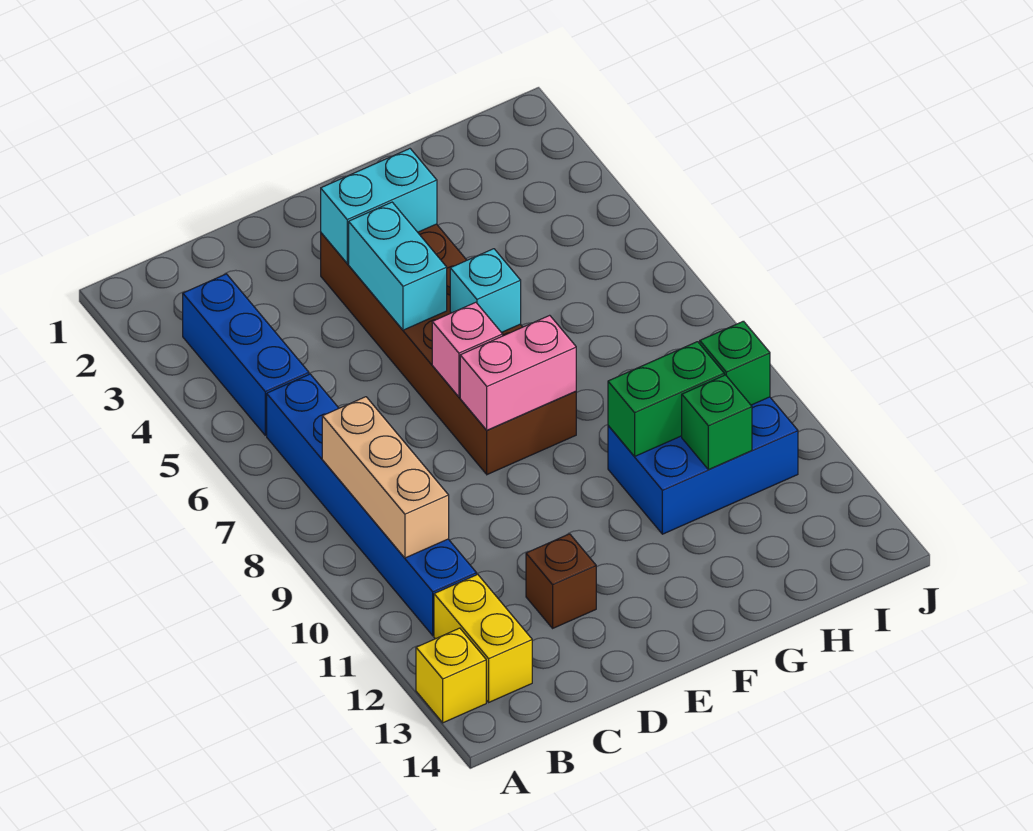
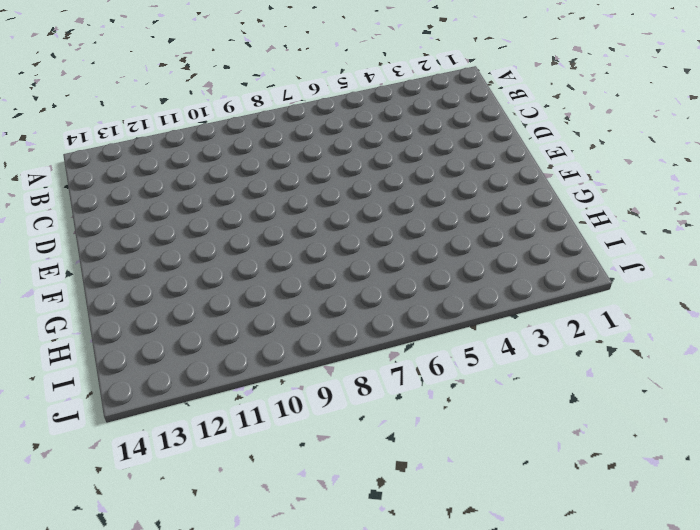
none -> yellow 1x1 brick [416,628,486,723]
none -> blue 1x3 brick [183,274,309,435]
none -> blue 1x6 brick [267,374,477,636]

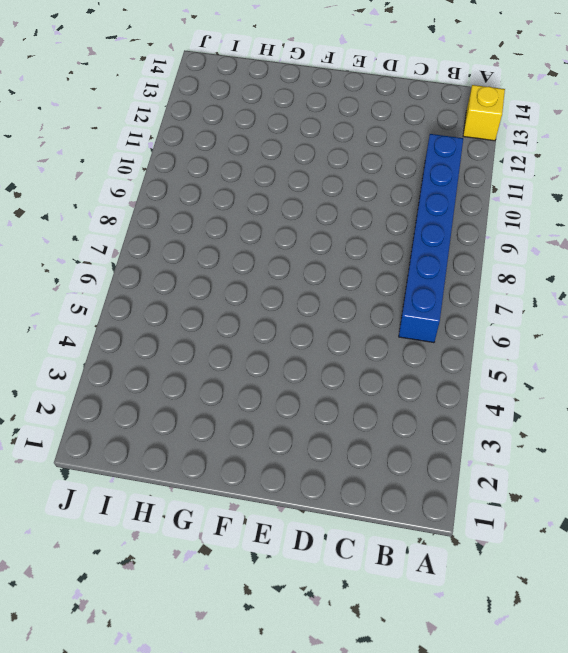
none -> blue 1x3 brick [183,274,309,435]
none -> yellow 1x2 brick [434,574,532,702]
none -> brown 1x1 brick [526,534,596,628]

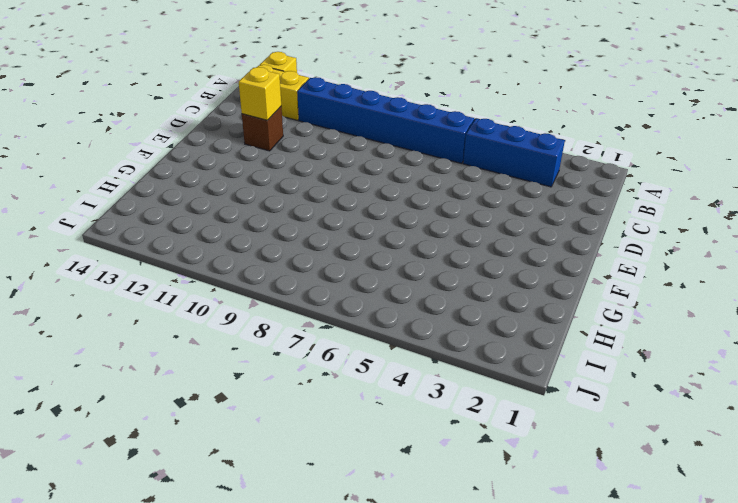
yellow 1x1 brick [239,67,281,120] -> none
none -> brown 2x6 brick [321,224,576,475]
none -> blue 2x3 brick [608,397,798,534]
none -> tan 1x3 brick [322,397,449,558]

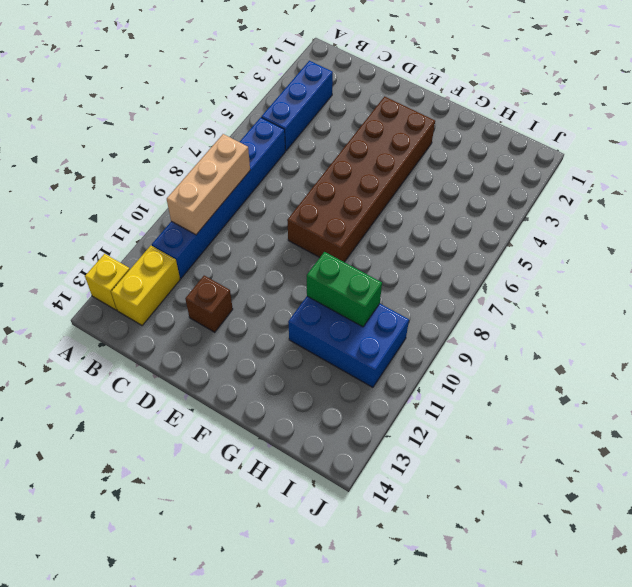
none -> cyan 1x2 brick [321,149,437,263]
none -> cyan 1x2 brick [349,202,447,330]
none -> pink 1x1 brick [432,302,503,397]

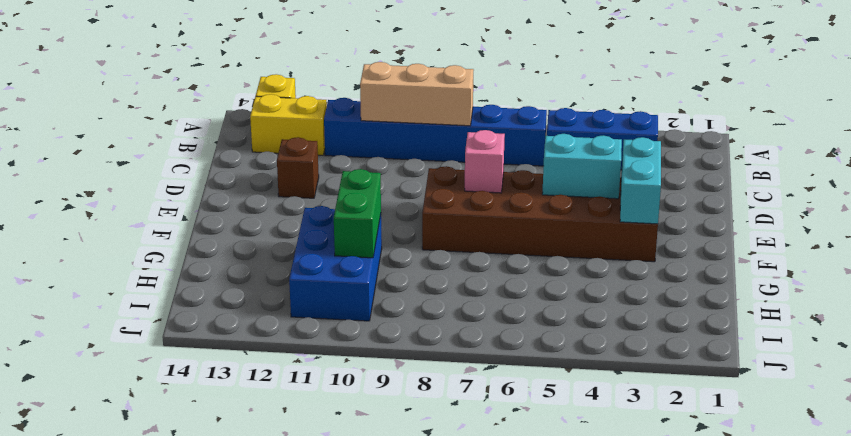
none -> pink 1x2 brick [460,315,576,430]
none -> cyan 1x1 brick [450,249,521,333]
none -> green 1x1 brick [682,375,752,470]

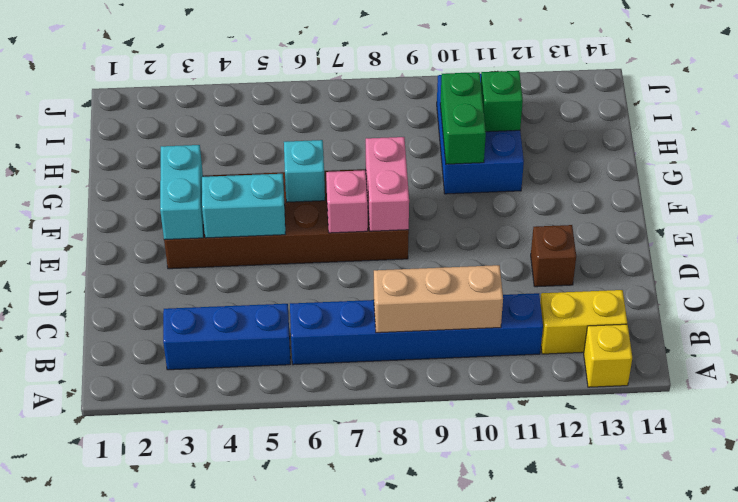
none -> green 1x1 brick [700,321,770,405]

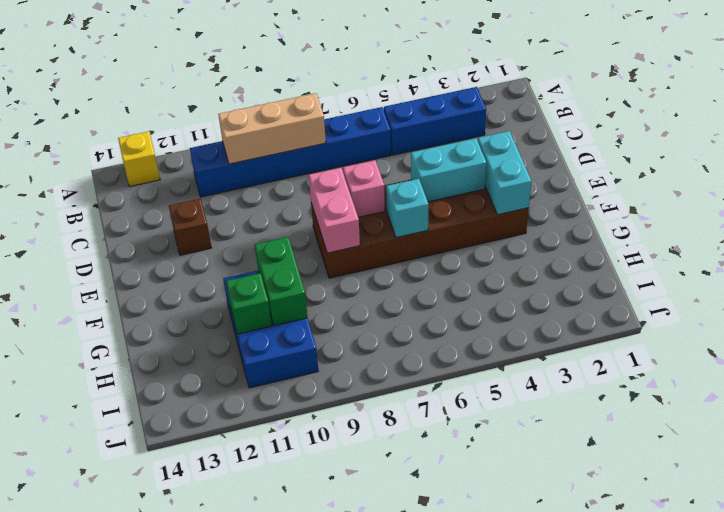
none -> yellow 1x2 brick [434,574,532,702]
none -> green 1x1 brick [700,321,770,405]

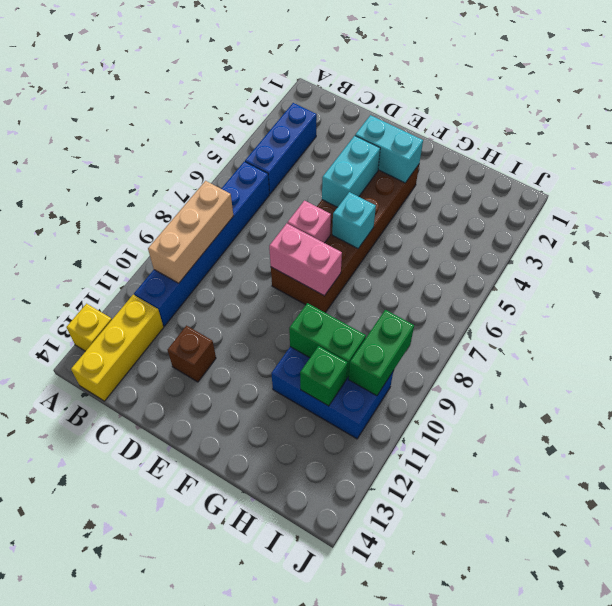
yellow 1x3 brick [71,295,164,401] -> yellow 1x2 brick [434,574,532,702]
green 1x2 brick [348,310,414,396] -> green 1x1 brick [700,321,770,405]

